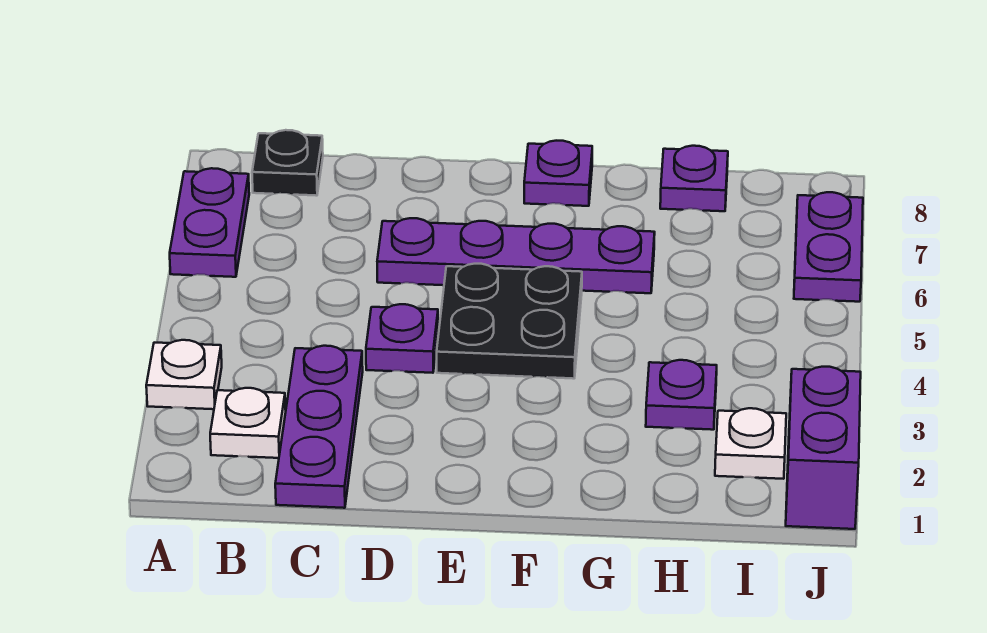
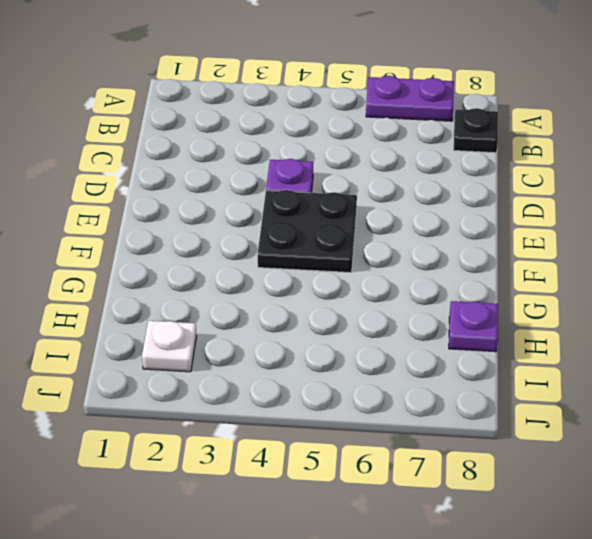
none -> white 1x1 plate [146,340,222,409]
none -> white 1x1 plate [210,388,286,458]
none -> purple 1x3 plate [275,346,363,508]

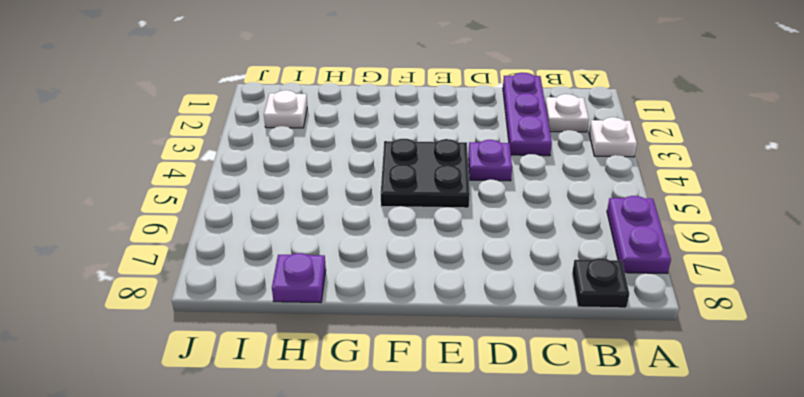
none -> purple 1x4 plate [377,218,655,293]
none -> purple 1x1 plate [524,141,592,206]
none -> purple 1x1 plate [646,360,717,430]

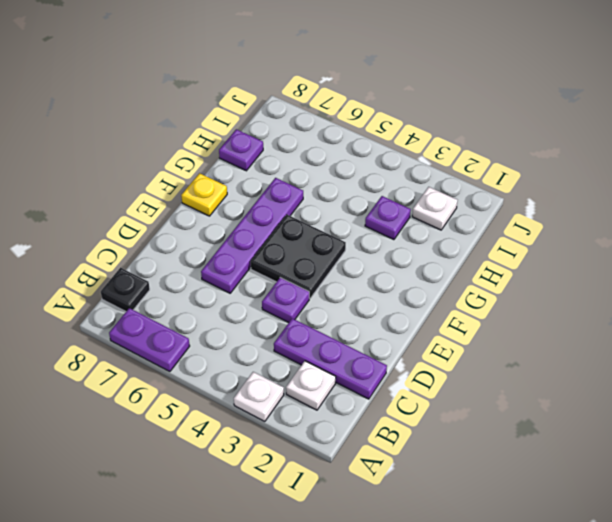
yellow 1x1 plate [181,173,227,216] -> purple 1x1 plate [524,141,592,206]
none -> purple 1x2 brick [786,367,861,529]
none -> purple 1x2 plate [794,192,863,302]

